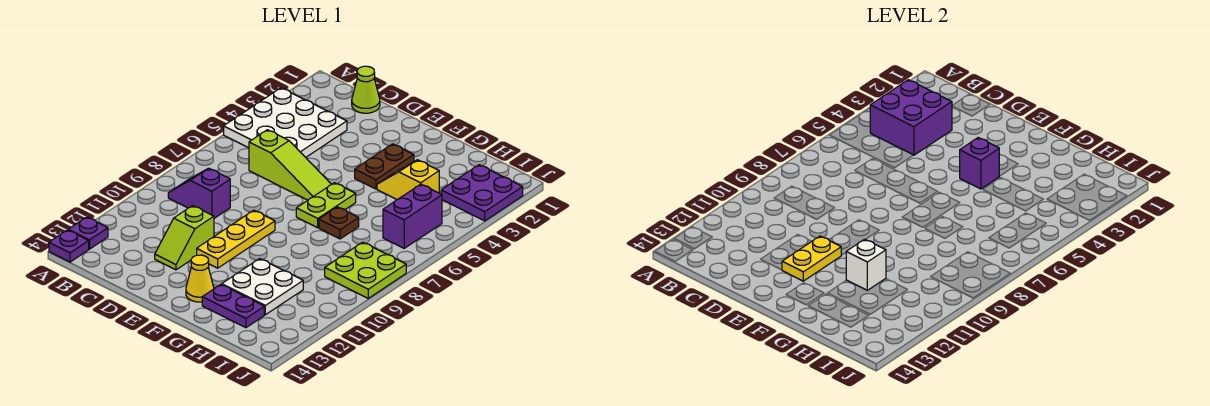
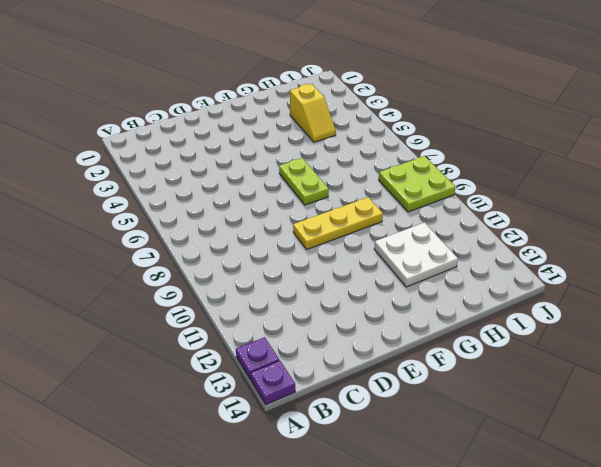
yellow 1x3 plate [293,197,383,249] -> yellow 1x3 plate turned to [197,210,275,268]
yellow 1x2 slope [290,84,336,142] -> yellow 1x2 slope turned to [377,160,439,199]
none -> white 3x3 plate [224,88,347,157]
none -> purple 1x2 slope [168,168,230,218]
none -> lime 1x1 cone [352,66,380,113]

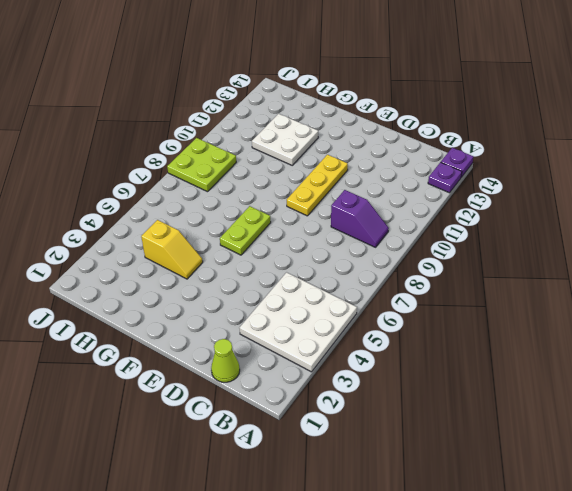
none -> lime 1x3 slope [249,130,332,200]
none -> lime 1x2 slope [155,206,214,270]
none -> brown 1x2 plate [355,144,414,189]

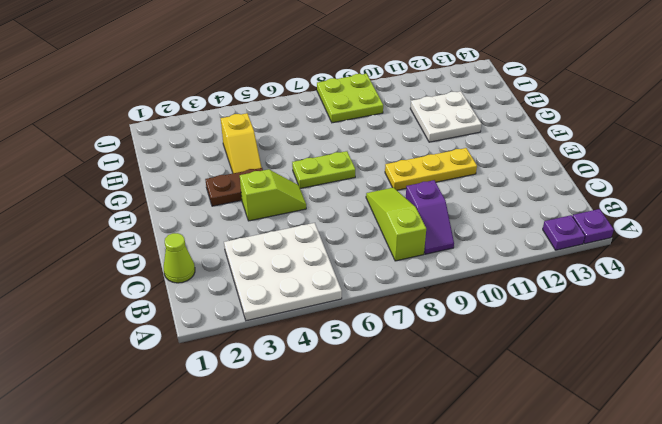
lime 1x3 slope [366,188,426,261] -> lime 1x3 slope moved to [249,130,332,200]
lime 1x2 slope [240,169,306,221] -> lime 1x2 slope moved to [155,206,214,270]
none -> yellow 1x1 cone [186,255,214,302]
none -> brown 1x1 plate [319,207,359,239]
none -> purple 1x2 plate [202,284,264,328]

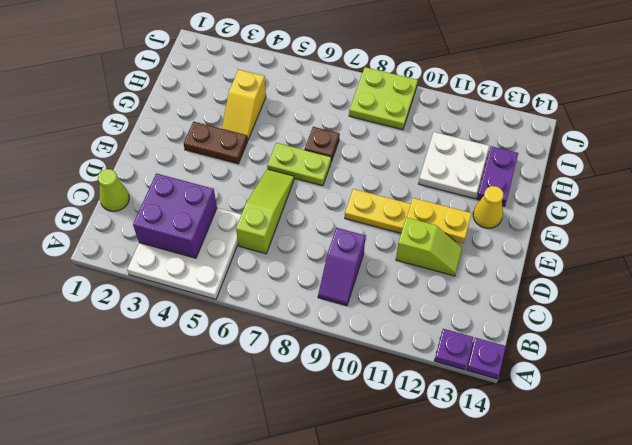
none -> purple 2x2 plate [441,165,523,221]
none -> purple 1x2 brick [383,184,442,248]
none -> purple 1x1 brick [960,138,999,189]

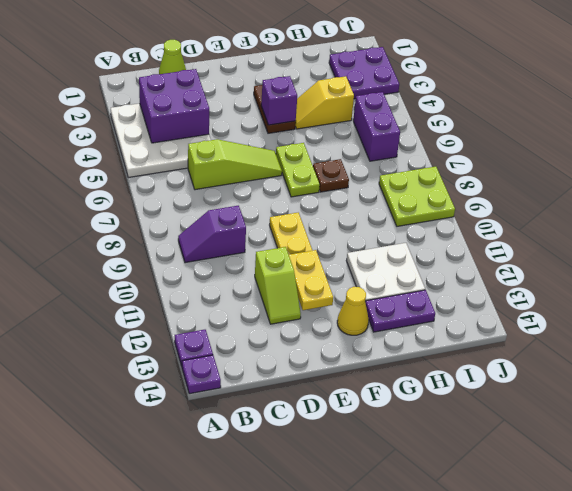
none -> white 1x1 brick [846,239,886,290]

